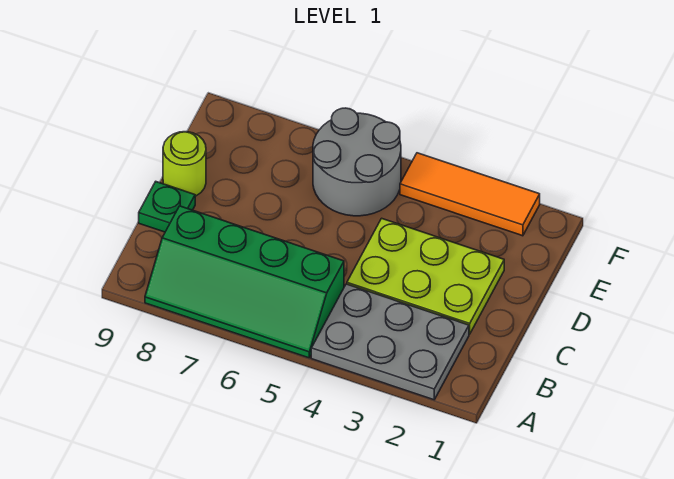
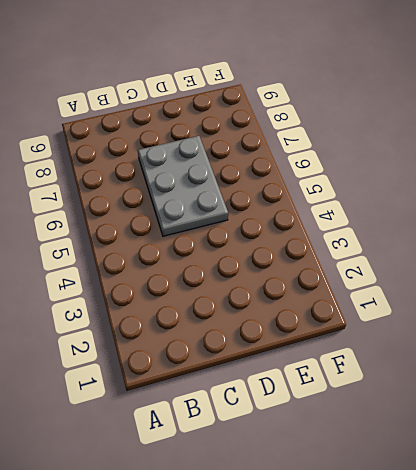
grey 2x3 plate [138,136,228,236] -> grey 2x3 plate moved to [311,284,469,400]
none -> green 2x4 slope [145,206,344,358]
none -> lime 2x3 plate [347,218,504,334]

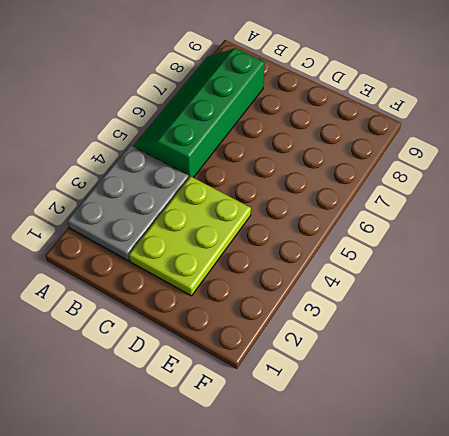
none -> green 1x1 plate [139,182,195,232]
none -> lime 1x1 round brick [163,132,206,196]

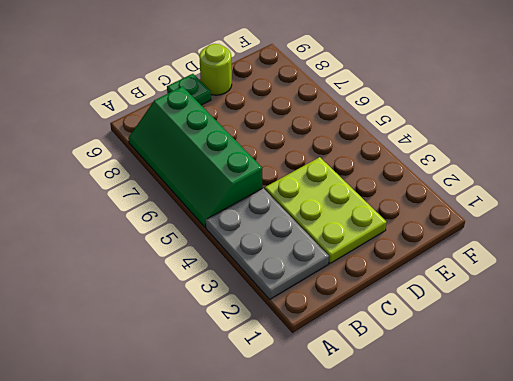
none -> grey 2x2 round brick [313,108,401,216]
none -> orange 1x3 tile [400,153,540,236]

